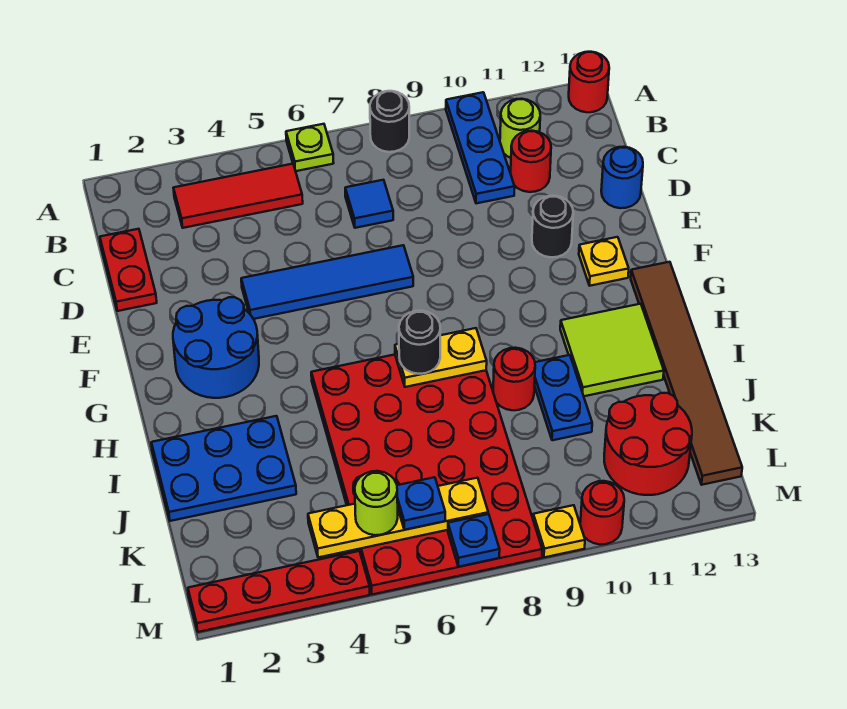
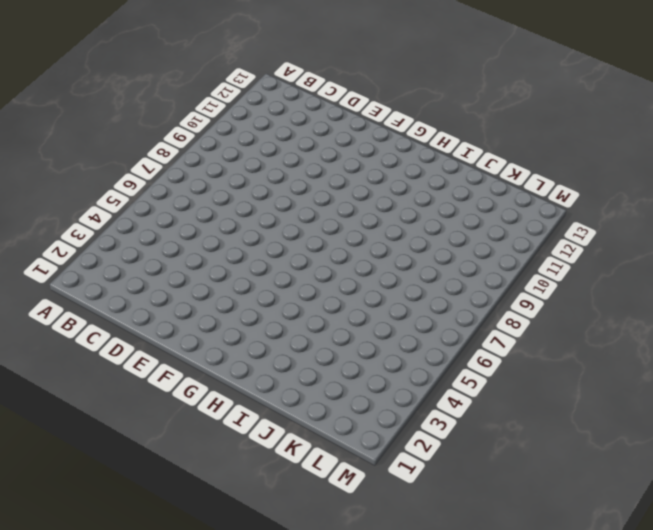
none -> lime 1x1 plate [286,124,334,171]
none -> black 1x1 round brick [370,91,409,152]
none -> blue 1x3 plate [446,92,515,203]
none -> red 1x1 round brick [569,52,609,112]

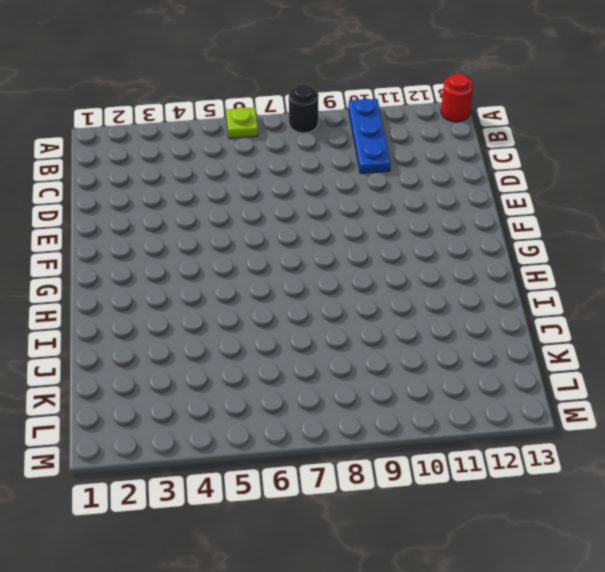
none -> red 1x3 tile [174,164,303,228]
none -> lime 1x1 round brick [500,99,540,158]
none -> red 1x2 plate [100,229,157,311]
none -> blue 1x1 tile [345,180,393,228]

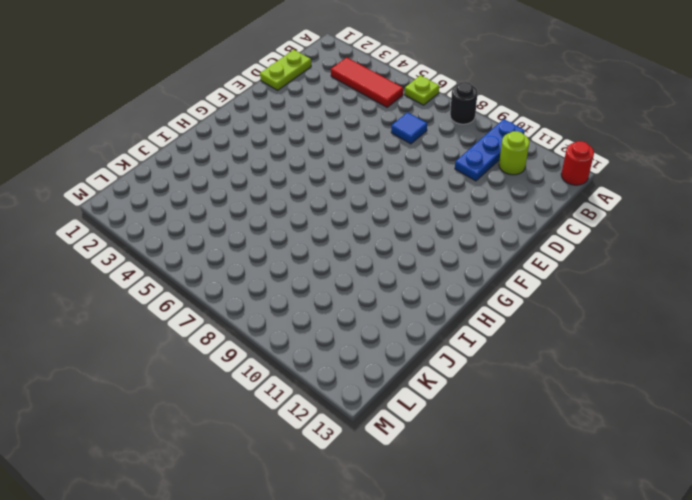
lime 1x2 plate [260,50,311,90] -> red 1x2 plate [100,229,157,311]
none -> red 1x1 round brick [511,131,551,192]
none -> blue 1x1 round brick [601,147,643,208]
none -> blue 1x4 tile [241,245,413,319]
none -> black 1x1 round brick [532,196,573,257]

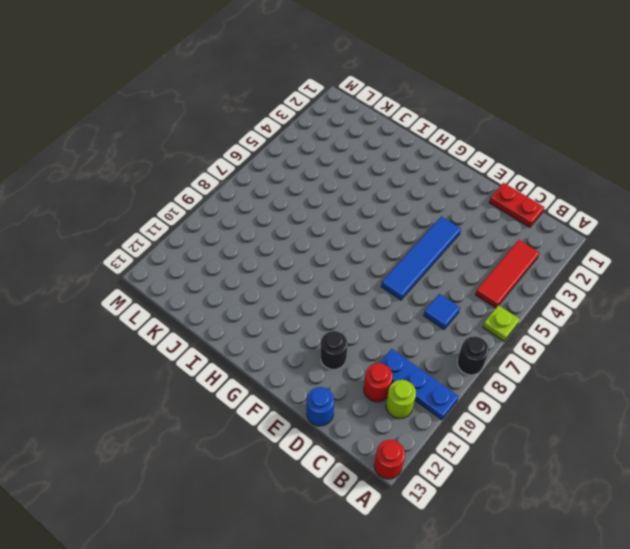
none -> blue 2x2 round brick [173,297,259,398]
none -> yellow 1x1 plate [579,237,629,286]
none -> brown 1x6 tile [631,262,742,485]
none -> red 4x6 plate [311,355,542,594]

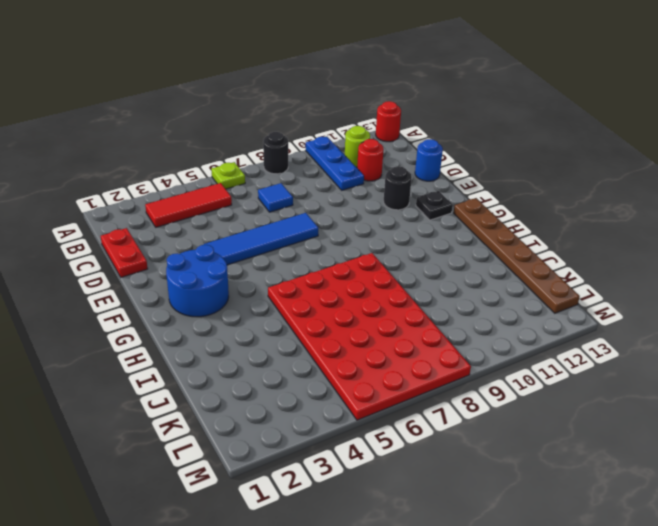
black 1x1 plate [416,191,453,220] -> yellow 1x1 plate [579,237,629,286]
brown 1x6 plate [454,198,580,313] -> brown 1x6 tile [631,262,742,485]
none -> lime 2x2 tile [560,304,664,396]
none -> blue 2x3 plate [151,416,296,521]
none -> red 1x1 round brick [493,348,535,410]
none -> blue 1x2 plate [534,355,592,440]

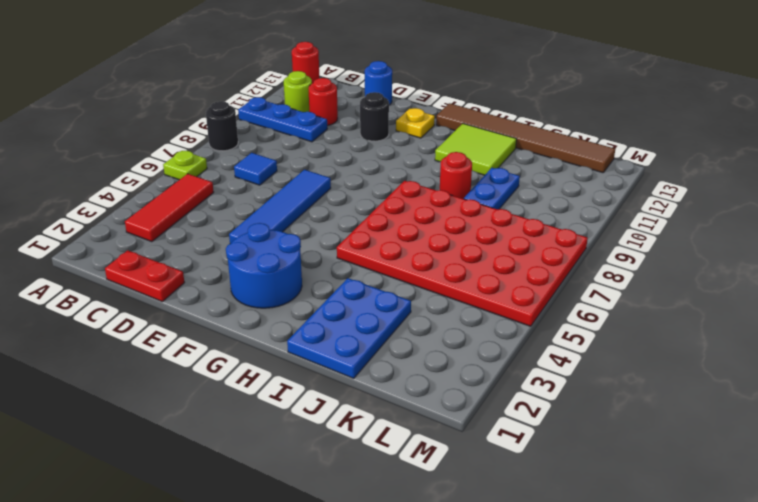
blue 1x2 plate [464,168,520,210] -> blue 1x2 plate turned to [534,355,592,440]
none -> red 2x2 round brick [604,393,692,495]
none -> red 1x4 plate [188,551,370,632]
none -> yellow 1x1 plate [533,505,585,557]
none -> red 1x1 round brick [580,481,624,545]

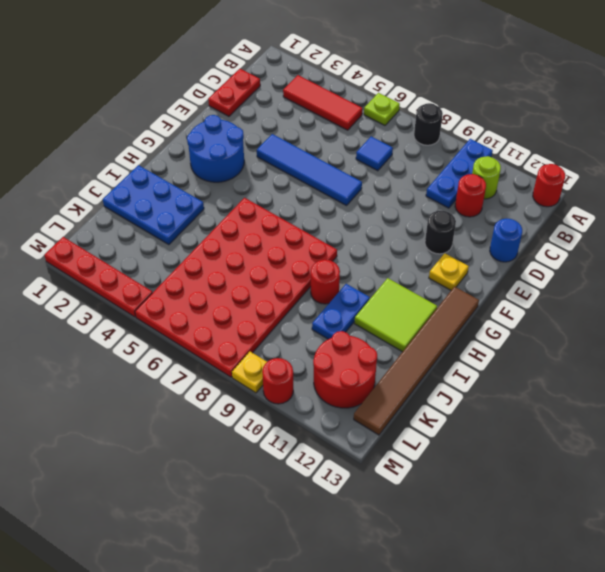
none -> yellow 1x2 plate [395,328,487,387]
none -> yellow 1x4 plate [308,478,488,558]
none -> blue 1x1 plate [448,514,500,567]
none -> black 1x1 round brick [399,311,440,374]

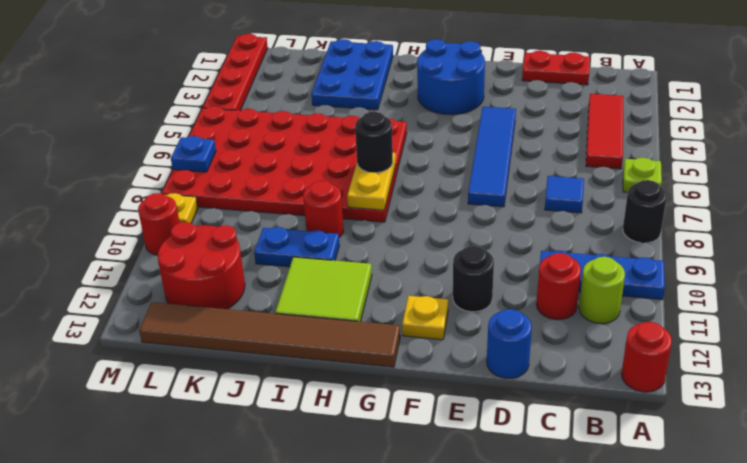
none -> yellow 1x4 plate [308,478,488,558]
none -> lime 1x1 round brick [355,471,398,535]
none -> blue 1x1 plate [397,477,445,530]

